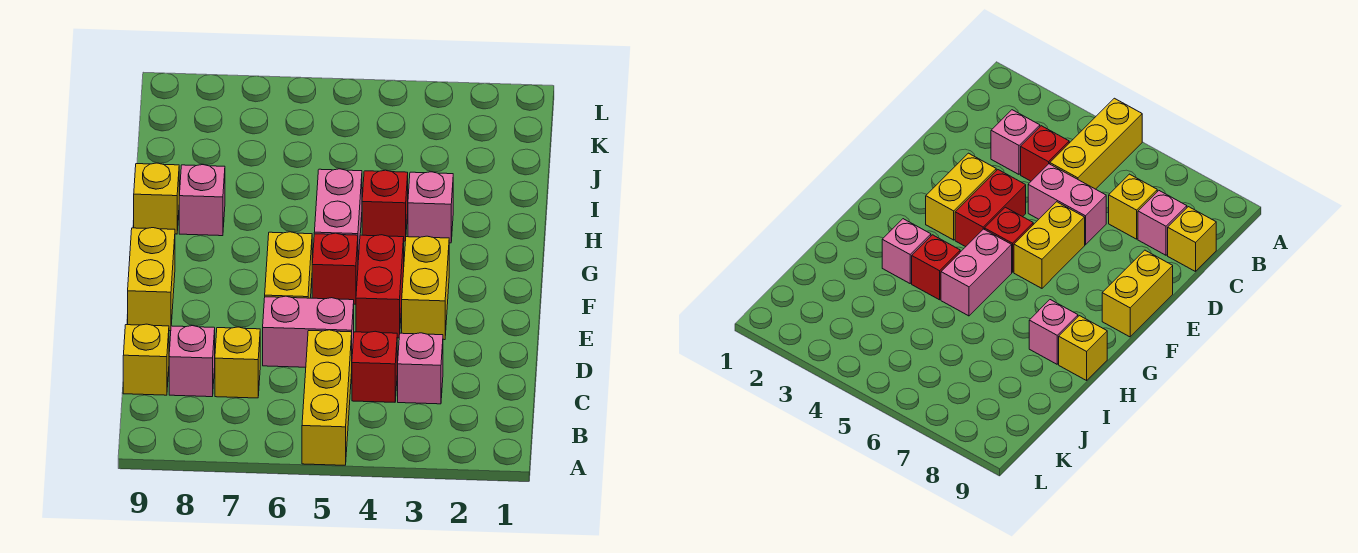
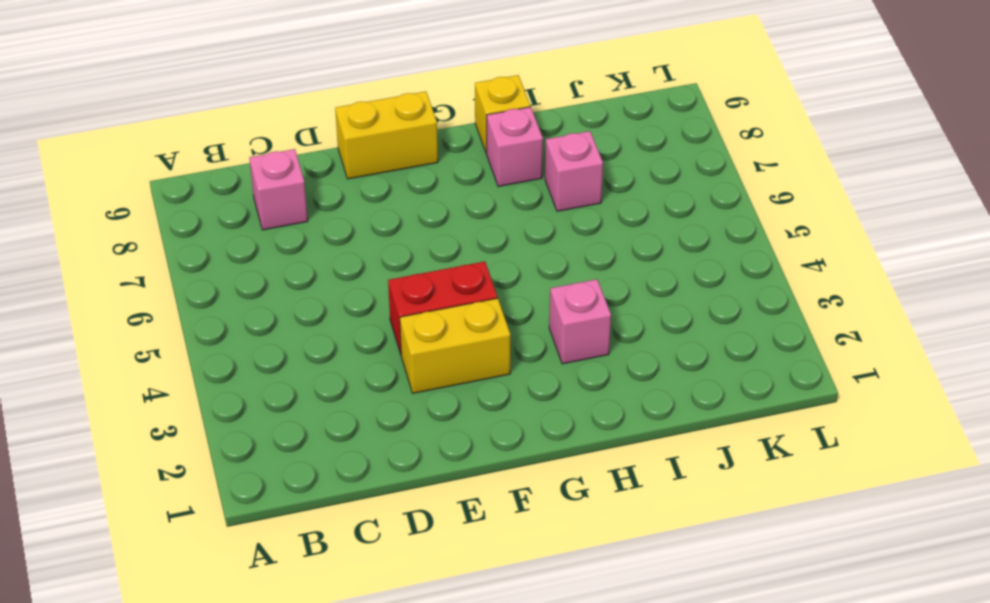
pink 1x1 brick [545,131,603,211] -> pink 1x1 brick moved to [398,333,443,404]
none -> yellow 1x3 brick [302,330,352,465]
none -> red 1x1 brick [352,331,397,402]
none -> yellow 1x1 brick [215,327,260,398]

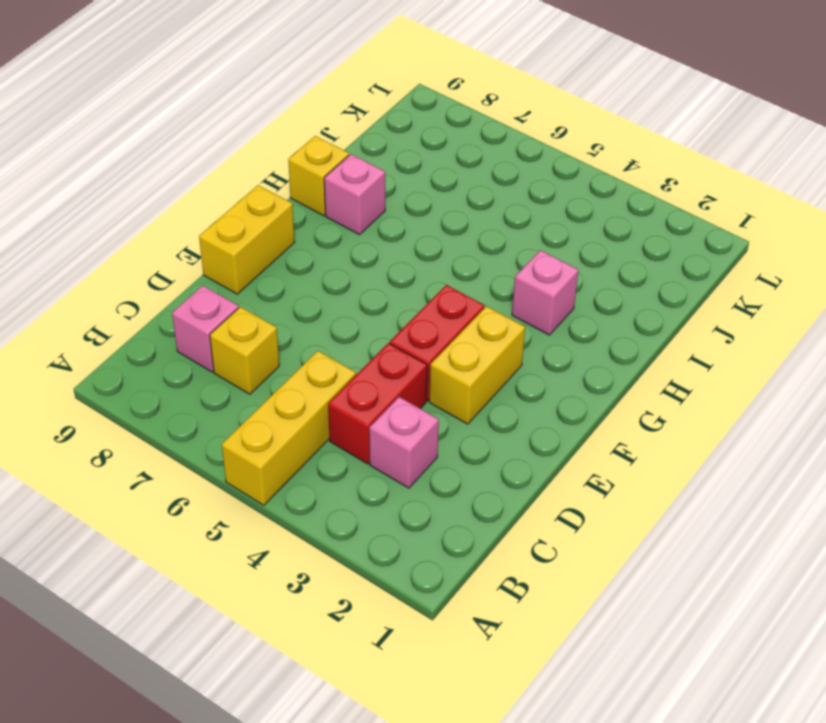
red 1x2 brick [328,343,427,464] -> red 1x1 brick [352,331,397,402]
none -> yellow 1x1 brick [123,324,169,395]
none -> pink 1x2 brick [263,296,354,367]
none -> yellow 1x2 brick [265,232,312,298]

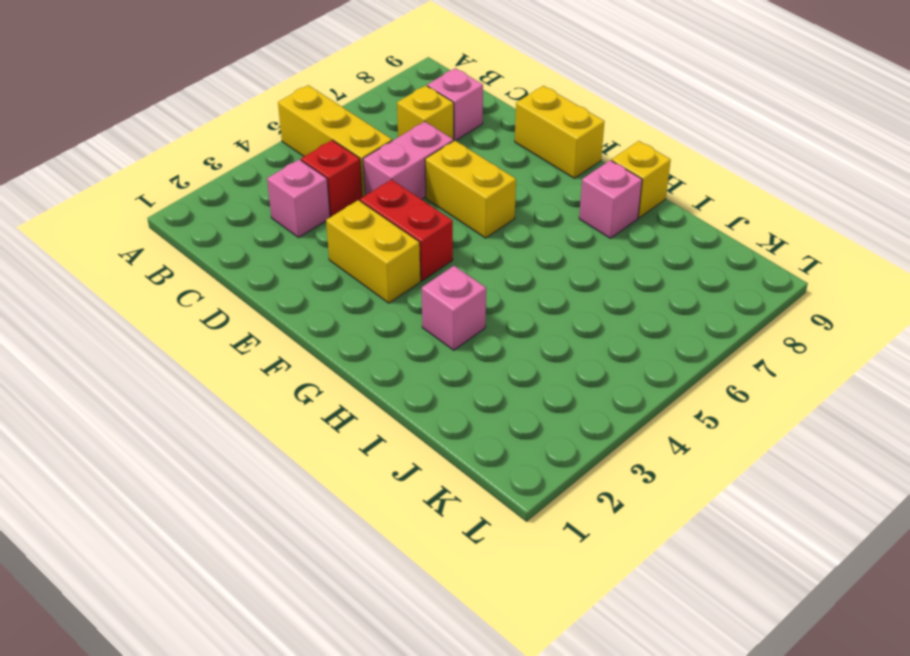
none -> yellow 1x1 brick [123,324,169,395]
none -> red 1x1 brick [312,233,358,304]
none -> pink 1x2 brick [314,169,362,260]

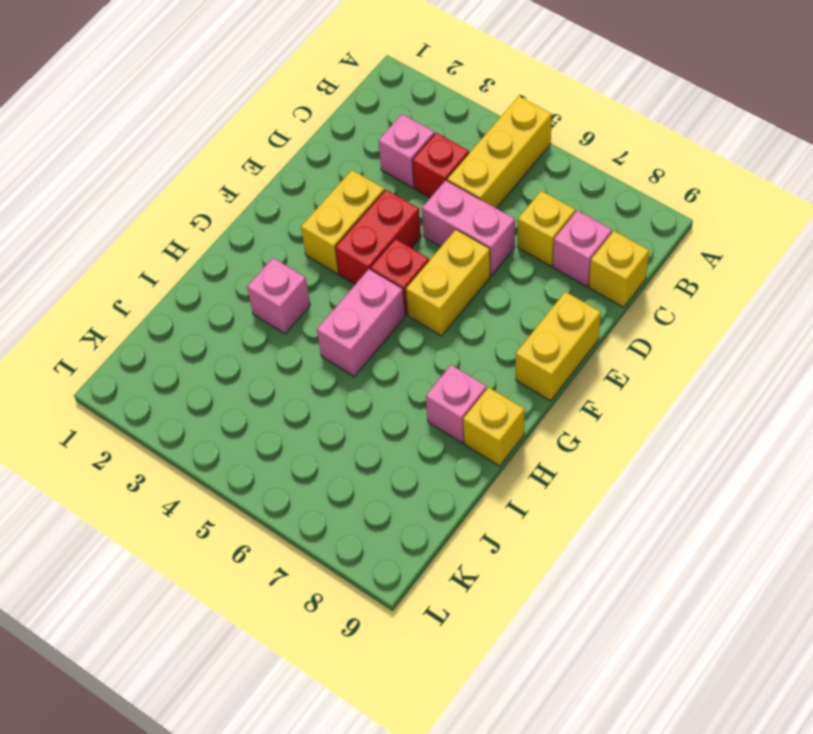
none -> red 1x1 brick [362,170,408,241]

